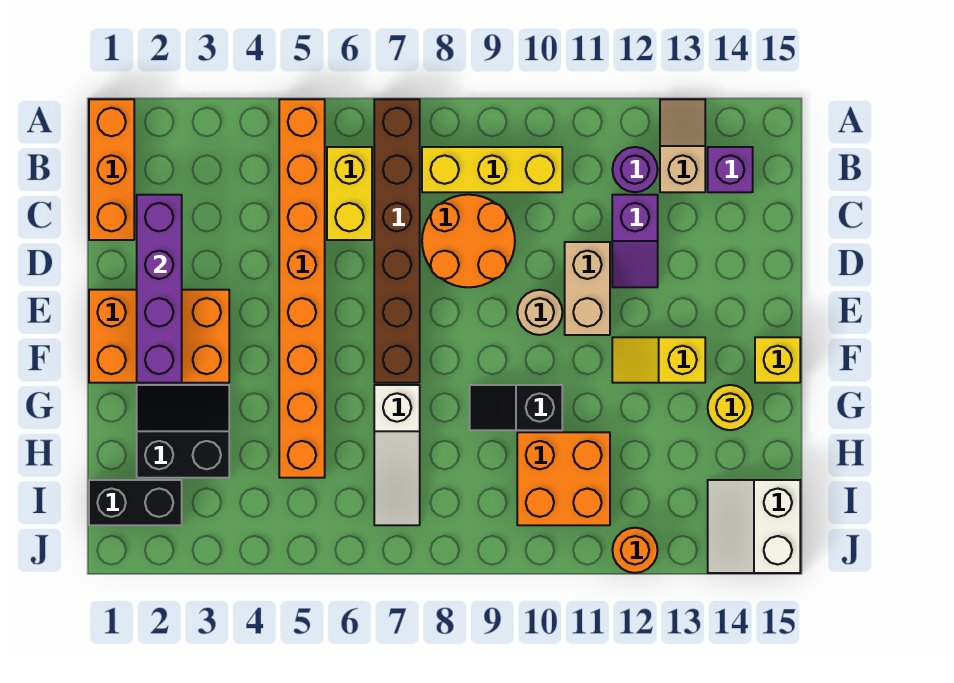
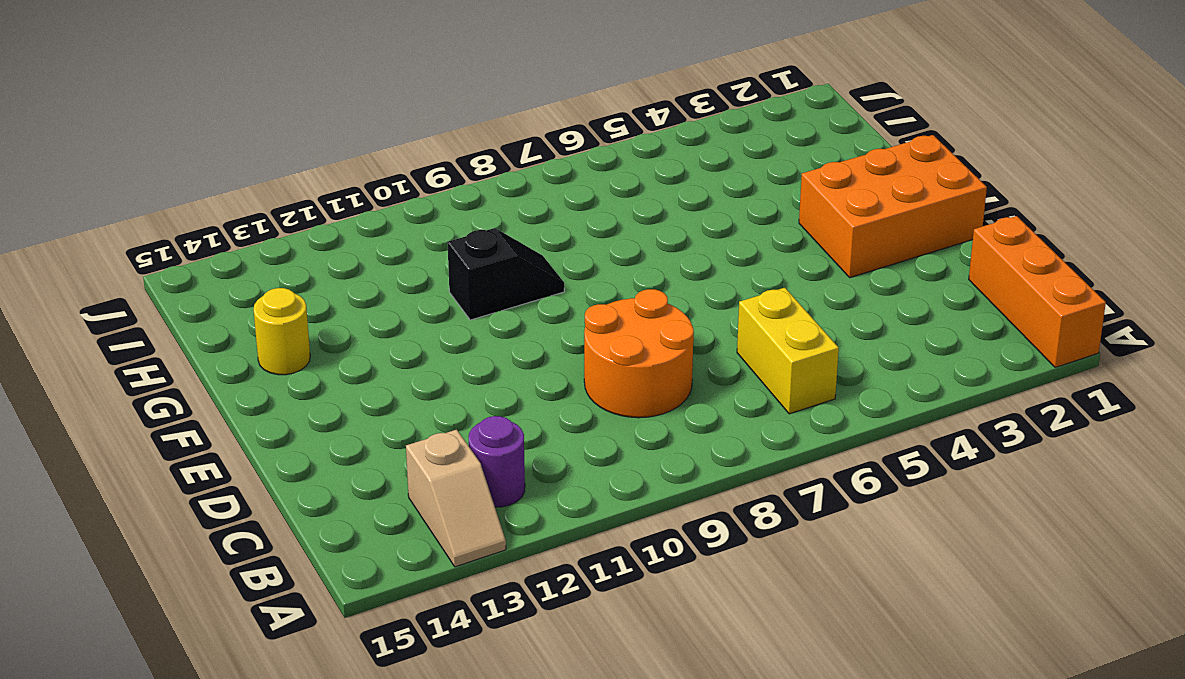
none -> orange 1x8 brick [279,99,325,478]
none -> brown 1x6 brick [374,99,420,383]
none -> yellow 1x3 brick [422,147,562,192]

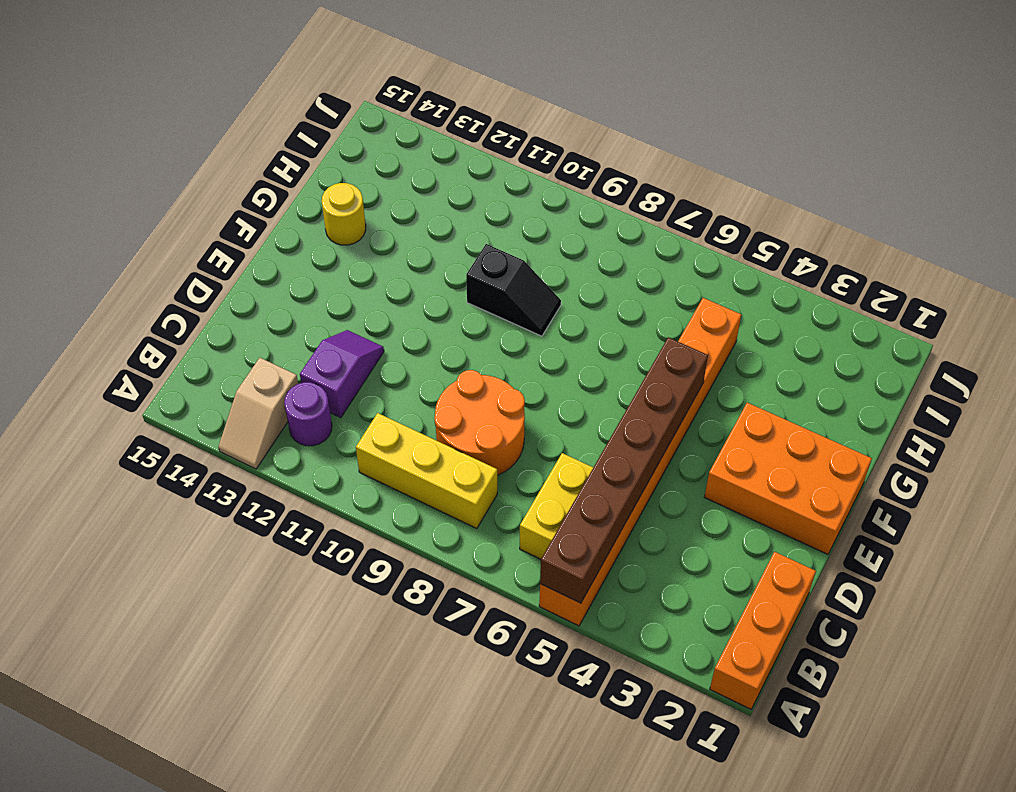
brown 1x6 brick [540,337,708,603] -> brown 1x6 brick moved to [374,99,420,383]
none -> purple 1x1 brick [708,147,753,192]
none -> tan 1x2 brick [565,242,610,335]
none -> tan 1x1 round brick [517,290,562,335]

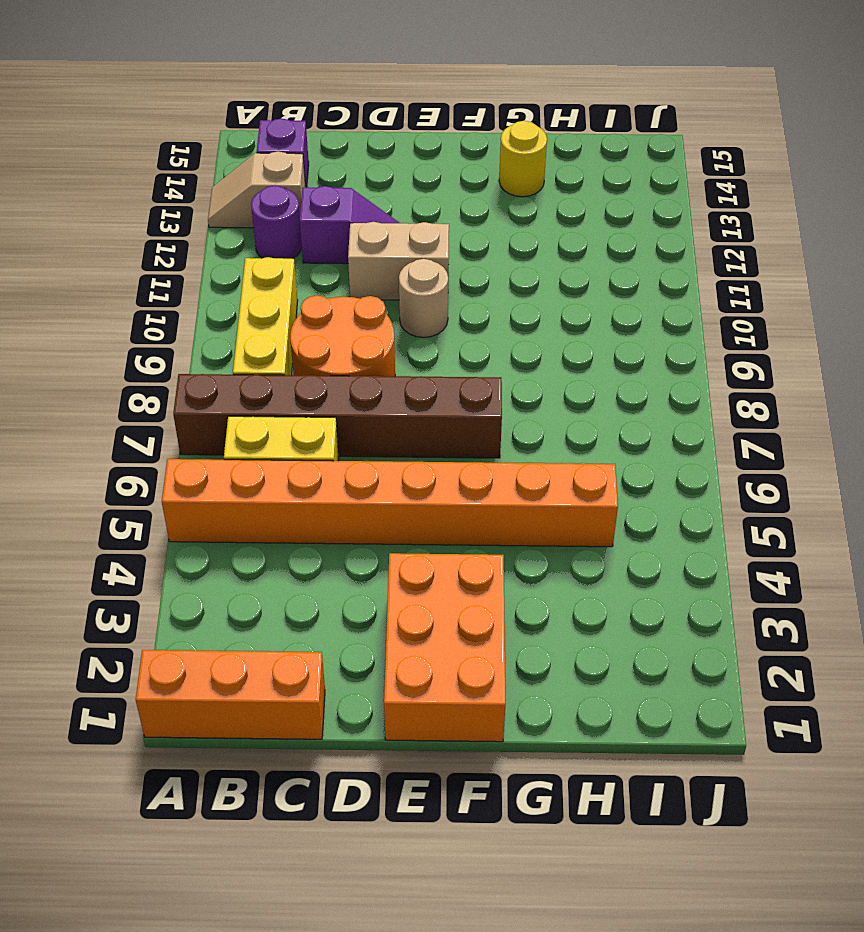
none -> yellow 1x2 slope [612,337,705,383]
none -> yellow 1x1 brick [755,337,800,383]
none -> black 2x2 slope [137,385,229,478]

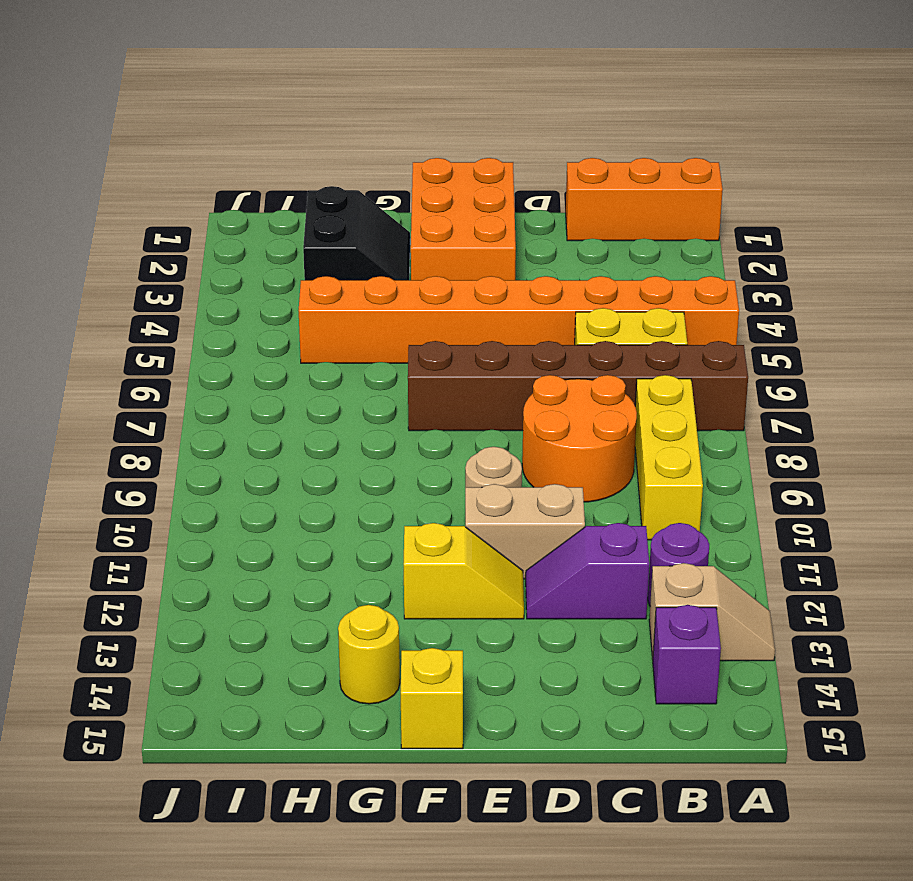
yellow 1x2 slope [404,523,524,619] -> yellow 1x2 slope turned to [612,337,705,383]
none -> white 1x3 slope [374,385,420,525]
none -> black 1x2 slope [470,385,562,430]
none -> orange 2x2 brick [517,432,610,525]

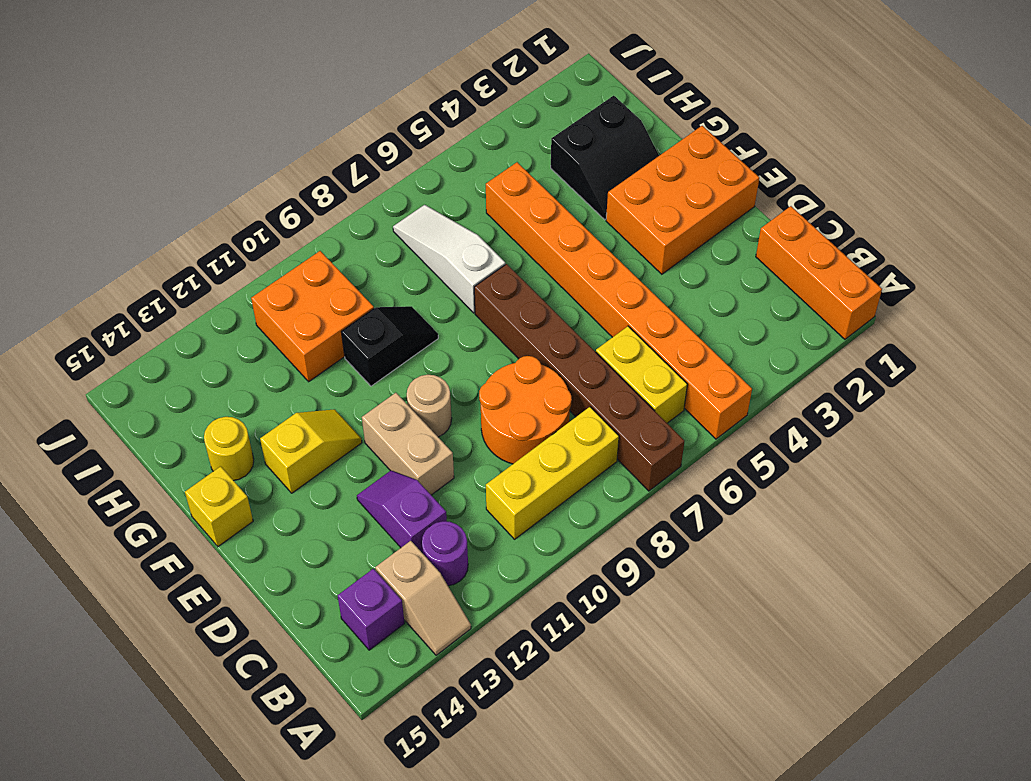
none -> black 1x2 brick [89,480,182,525]
none -> white 2x2 slope [708,480,800,573]
none -> orange 1x1 round brick [612,528,658,573]

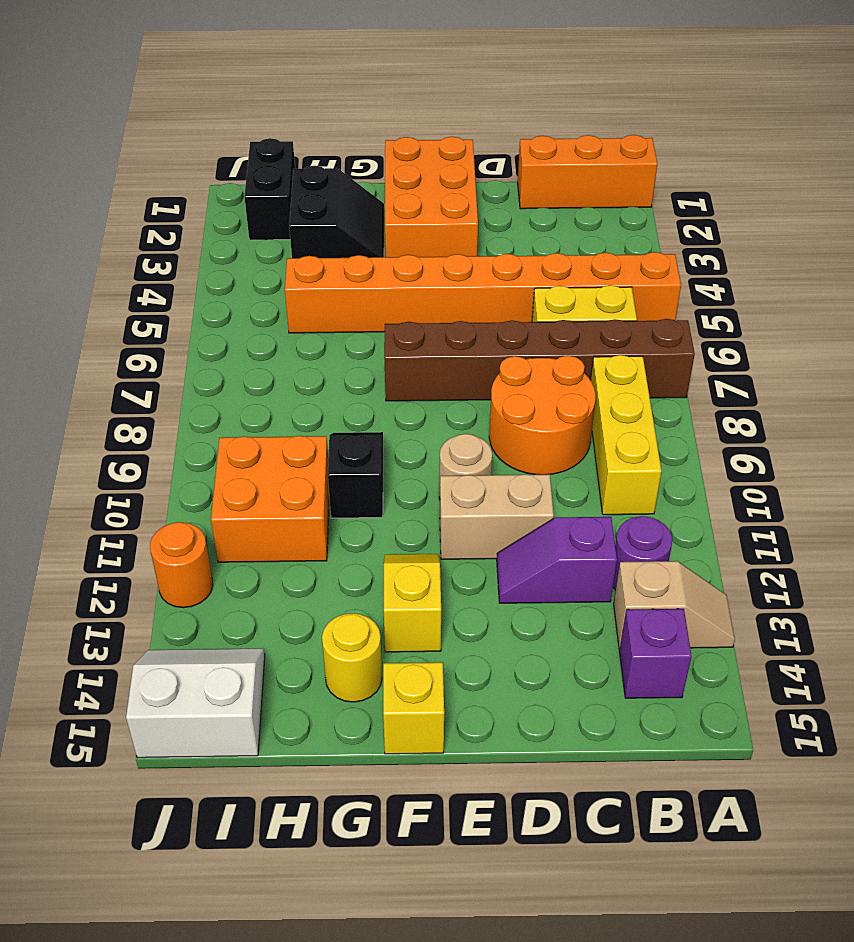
none -> white 1x3 slope [374,385,420,525]
none -> purple 1x4 brick [137,195,182,383]

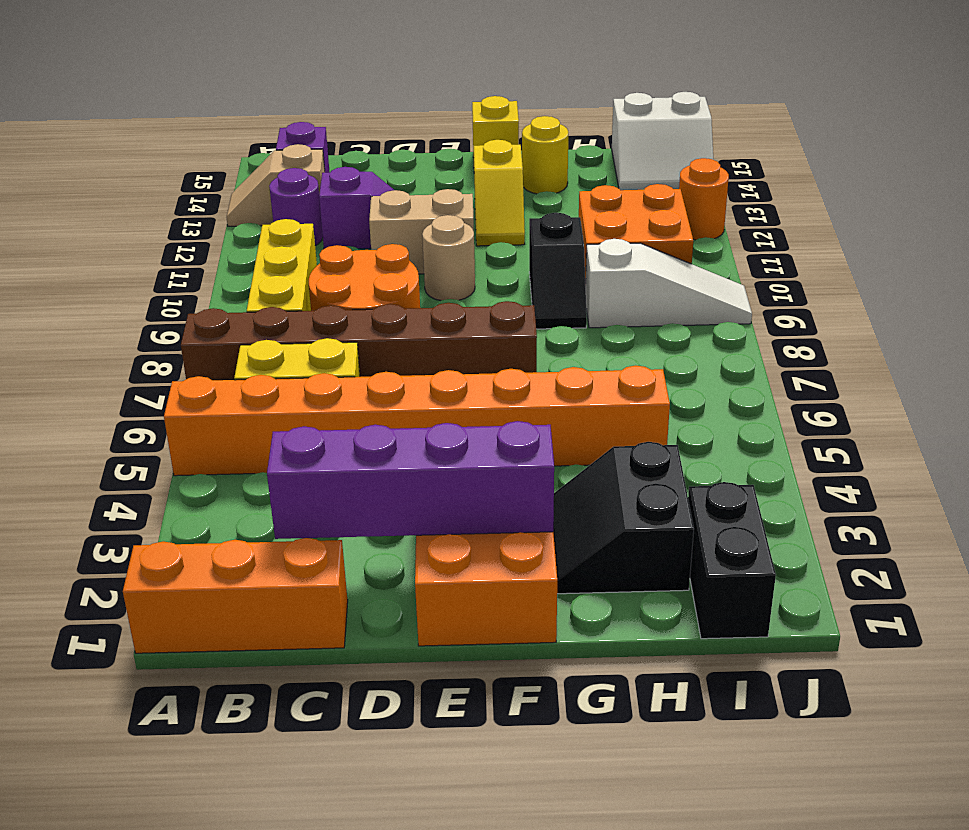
white 1x3 slope [586,239,752,328] -> white 1x3 slope moved to [374,385,420,525]

